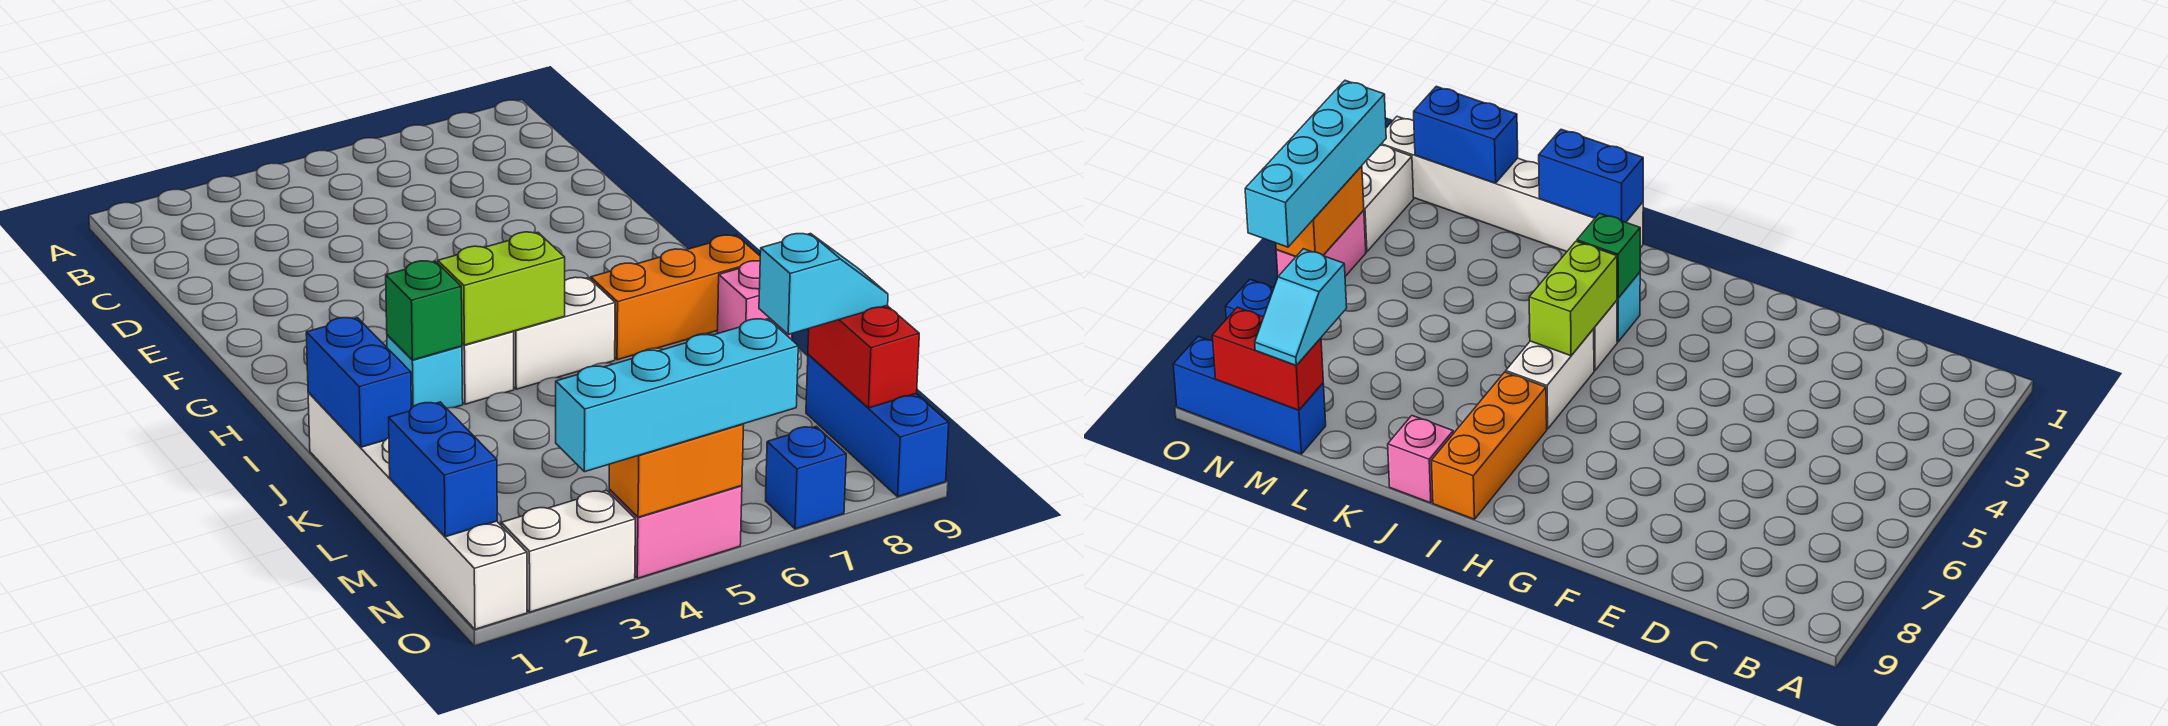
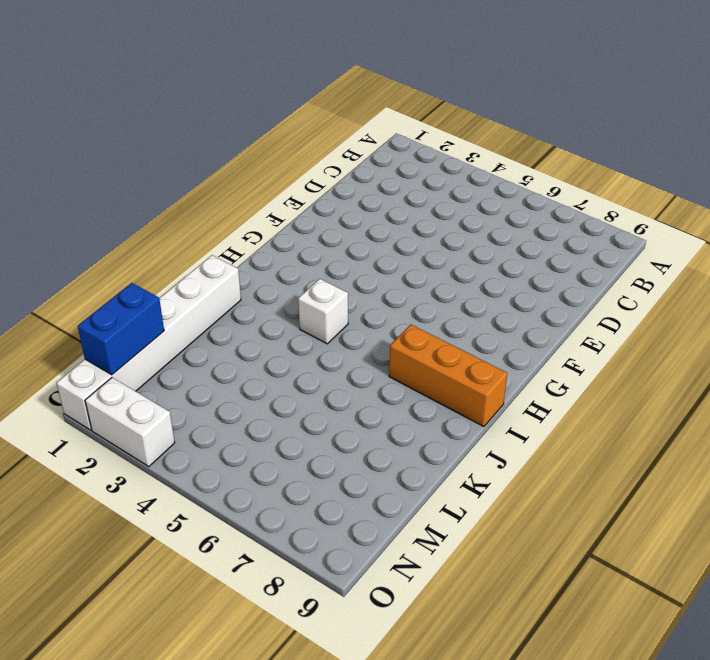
none -> cyan 1x1 brick [387,335,463,408]
none -> white 1x2 brick [513,277,615,389]
none -> pink 1x1 brick [717,261,792,340]

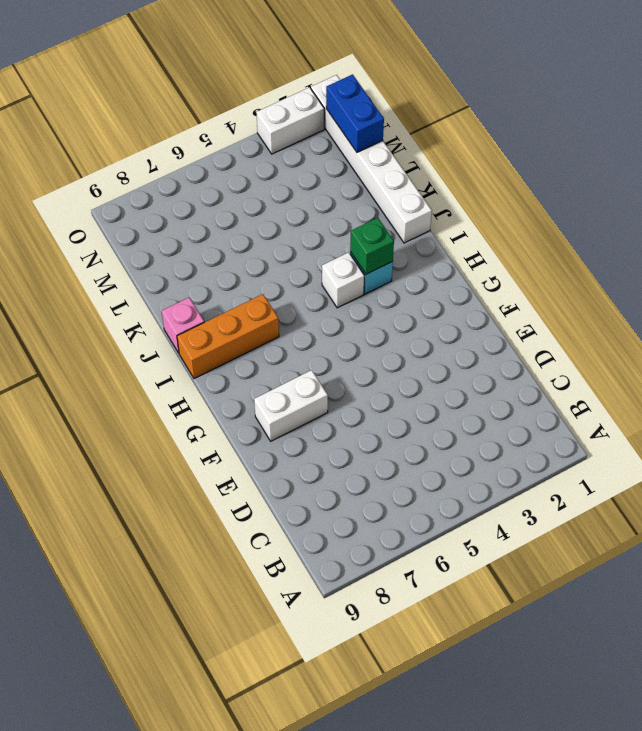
white 1x2 brick [254,370,328,441] -> white 1x2 brick moved to [513,277,615,389]
none -> blue 1x3 brick [806,354,949,497]
none -> pink 1x2 brick [609,486,742,578]
none -> blue 1x1 brick [766,427,846,529]

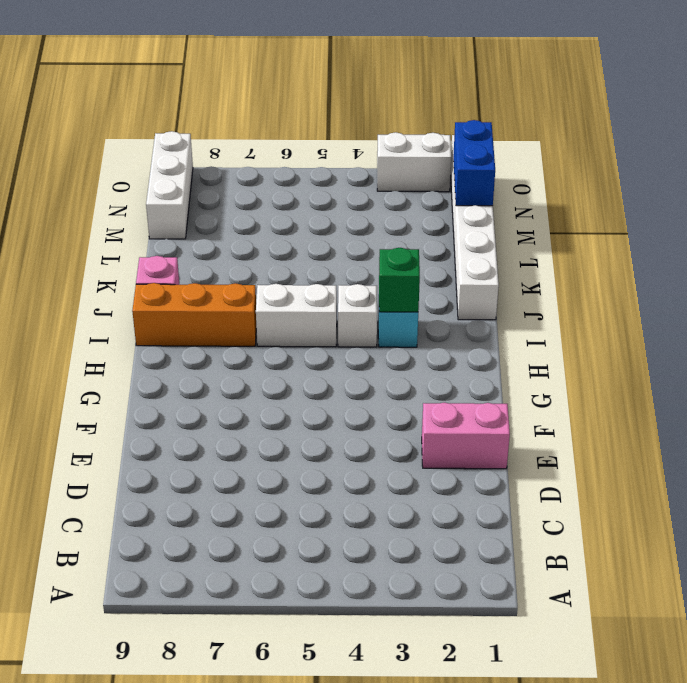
pink 1x2 brick [422,403,510,469] -> pink 1x2 brick moved to [609,486,742,578]
white 1x3 brick [146,131,193,239] -> blue 1x3 brick [806,354,949,497]
none -> blue 1x1 brick [766,427,846,529]
none -> lime 1x2 brick [438,232,565,345]
none -> blue 1x2 brick [306,318,411,447]

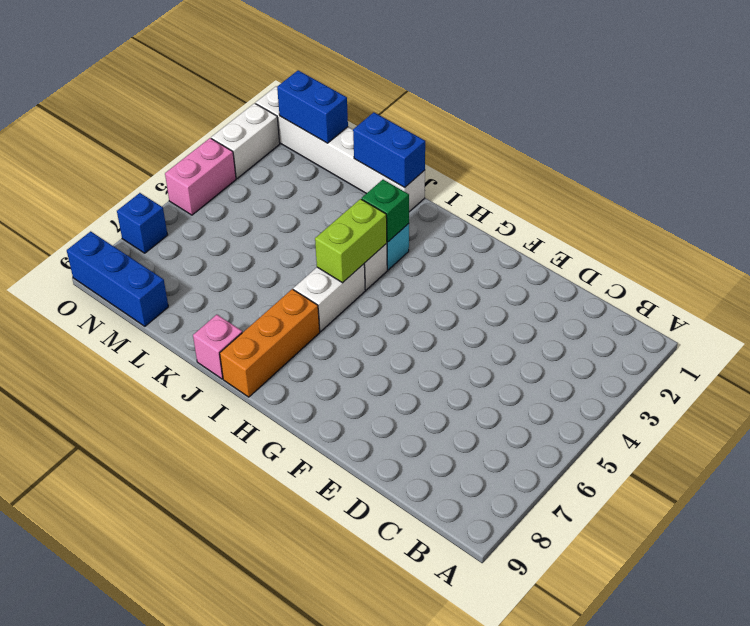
none -> red 1x2 brick [808,306,919,408]
none -> orange 1x2 brick [609,424,744,517]
none -> cyan 1x2 slope [759,234,888,334]

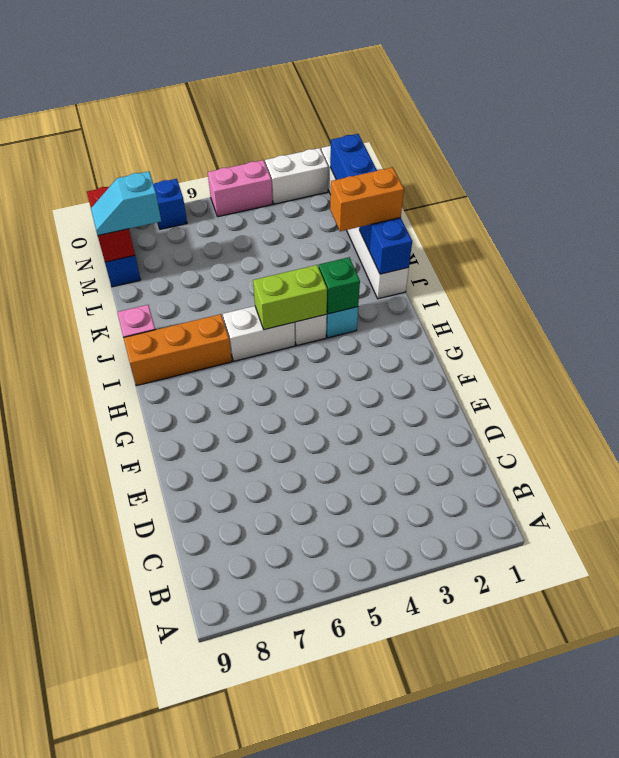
orange 1x2 brick [330,167,404,231] -> orange 1x2 brick moved to [609,424,744,517]
none -> cyan 1x4 brick [556,319,798,472]

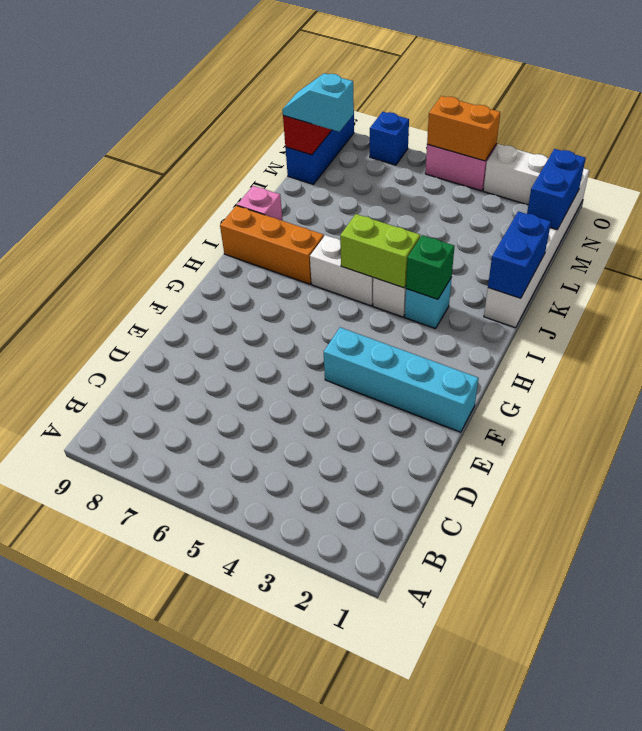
cyan 1x4 brick [324,327,478,432] -> cyan 1x4 brick moved to [556,319,798,472]

